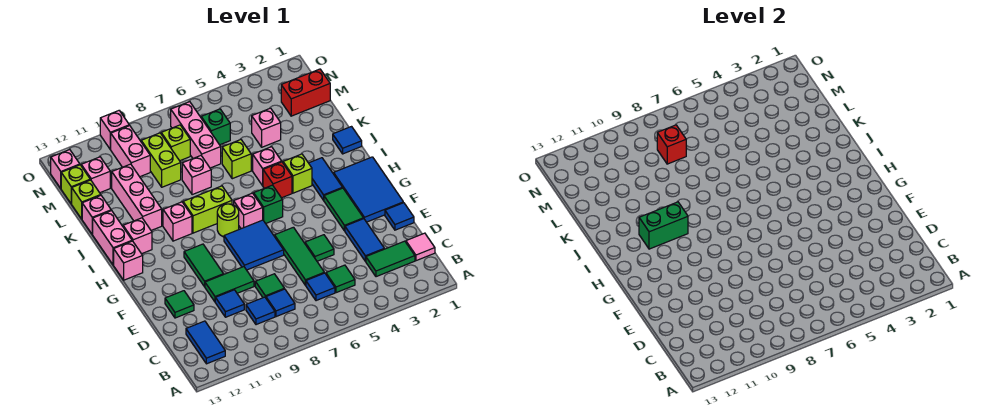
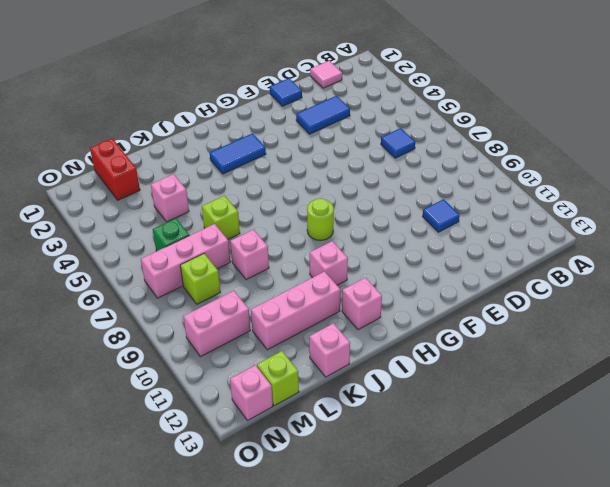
none -> blue 1x2 tile [186,321,225,364]
none -> green 1x2 tile [366,241,415,277]
none -> green 1x1 tile [326,265,355,293]
none -> blue 1x1 tile [266,289,295,317]

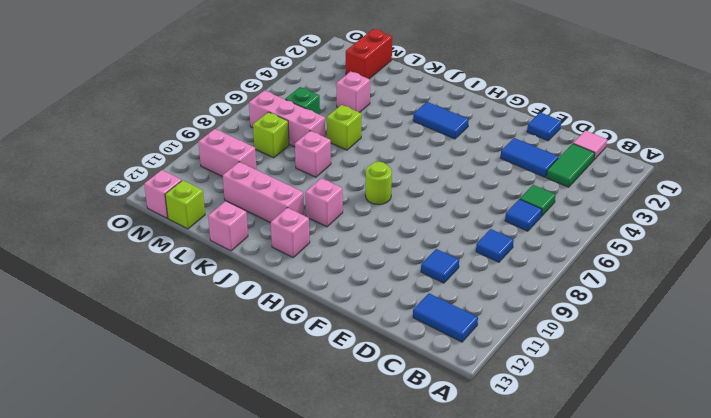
none -> blue 1x1 tile [246,297,275,325]
none -> green 1x3 tile [275,227,324,285]
none -> green 1x1 tile [255,274,284,298]
none -> green 1x1 tile [305,235,334,261]

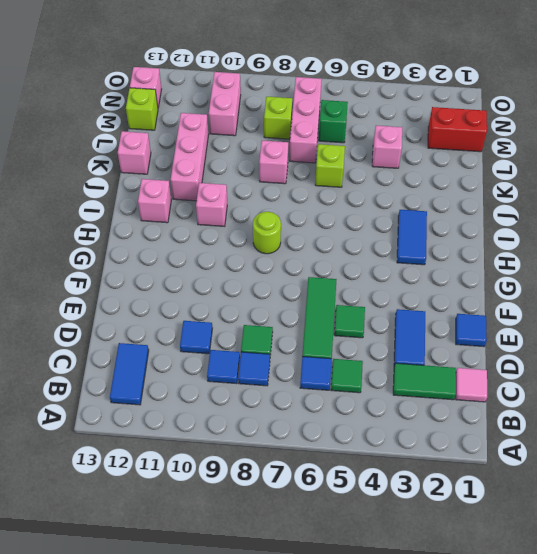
none -> green 1x2 tile [205,267,254,302]
none -> green 1x1 tile [165,291,194,318]
none -> blue 2x3 tile [334,157,403,222]
none -> green 1x2 tile [324,188,363,231]

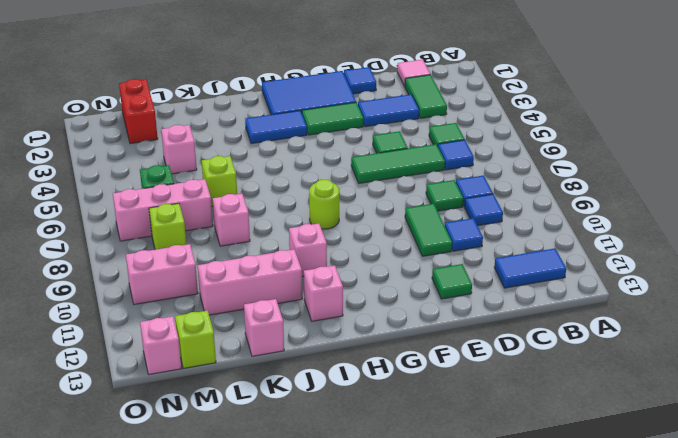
none -> blue 2x2 tile [224,220,284,270]
none -> green 1x2 tile [184,244,224,287]
none -> green 1x1 brick [254,185,283,224]
none -> pink 1x1 brick [234,193,263,229]

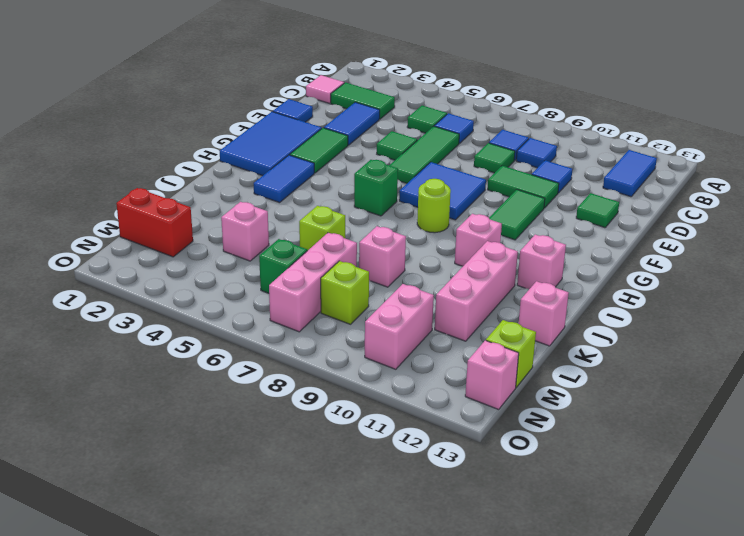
none -> pink 1x1 brick [234,193,263,229]
none -> pink 1x1 brick [114,241,143,280]
none -> lime 1x1 brick [283,154,312,193]
none -> red 1x1 brick [263,162,292,198]

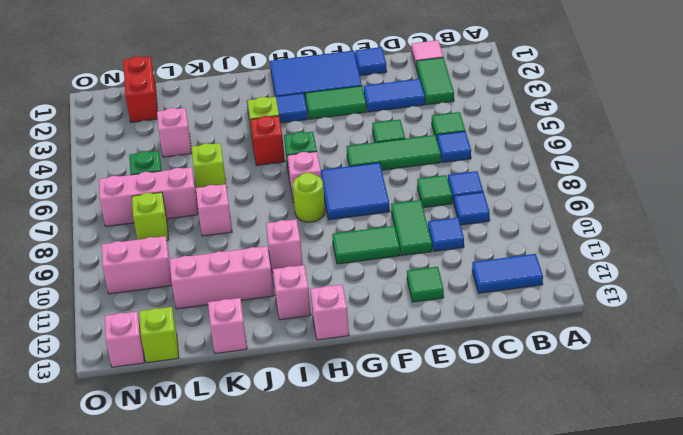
none -> lime 1x2 brick [183,186,232,233]
none -> pink 1x2 brick [92,211,132,265]
none -> blue 1x1 tile [333,127,362,154]
none -> pink 1x1 brick [253,147,282,186]

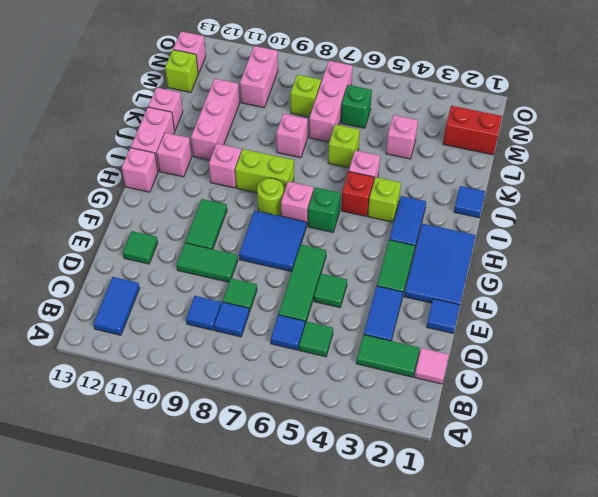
none -> blue 1x1 tile [215,290,244,317]
none -> lime 1x2 brick [141,133,181,187]
none -> lime 1x1 brick [72,180,101,219]
none -> pink 1x1 brick [81,157,110,193]

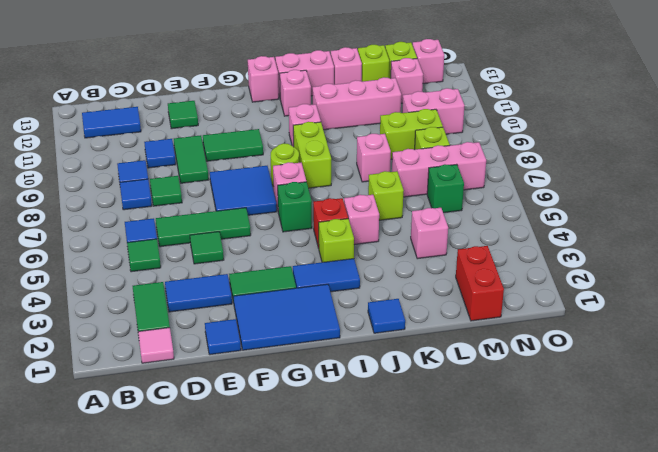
none -> pink 1x1 brick [100,111,129,149]
none -> green 1x2 brick [639,202,688,249]
none -> red 1x1 brick [657,125,686,164]

